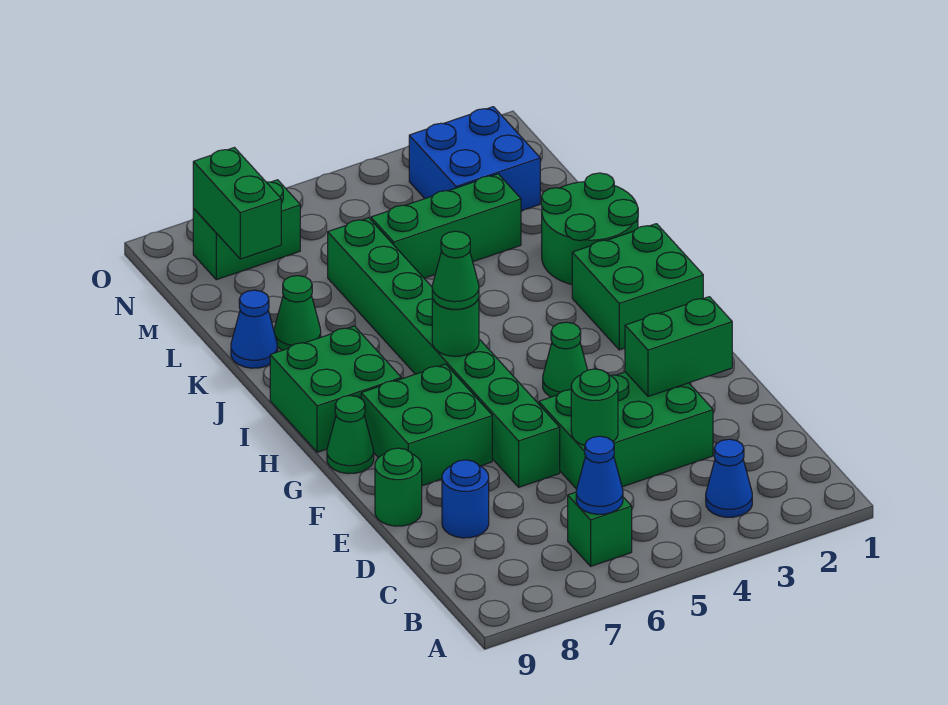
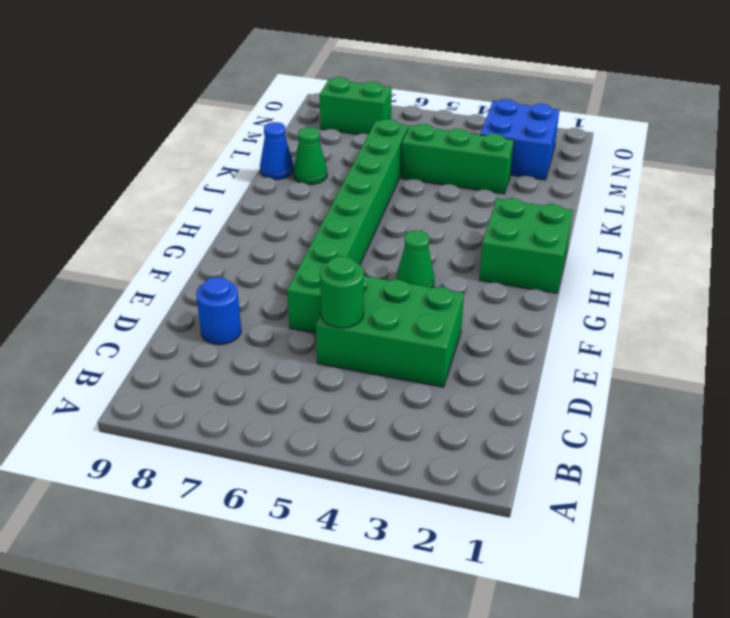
none -> blue 1x1 cone [706,439,752,517]
none -> green 1x1 brick [568,492,632,566]
none -> green 1x1 round brick [375,448,422,526]

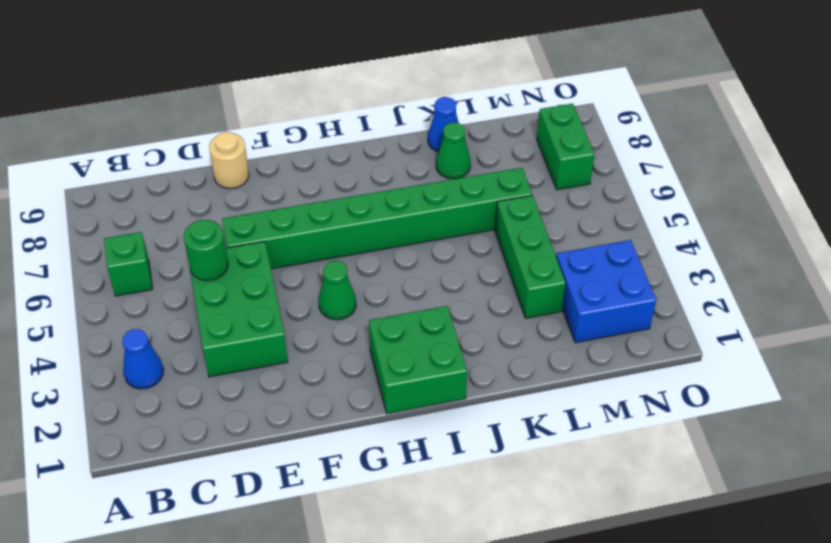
tan 1x1 round brick [209,132,249,189] -> green 1x1 round brick [375,448,422,526]
none -> blue 1x1 round brick [442,460,489,538]
none -> green 2x2 brick [361,364,492,486]
none -> green 1x1 cone [327,396,374,474]

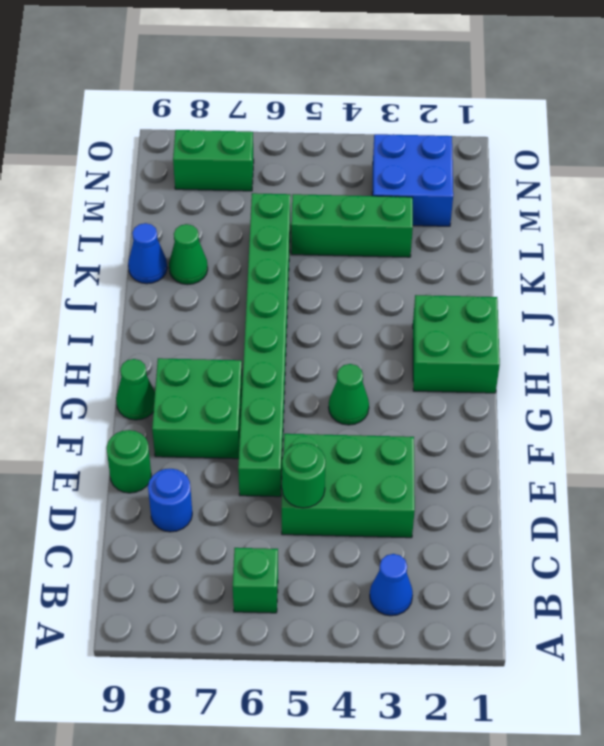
none -> green 2x2 brick [270,326,401,452]
none -> green 2x2 round brick [541,173,638,284]
none -> blue 1x1 cone [576,436,623,514]

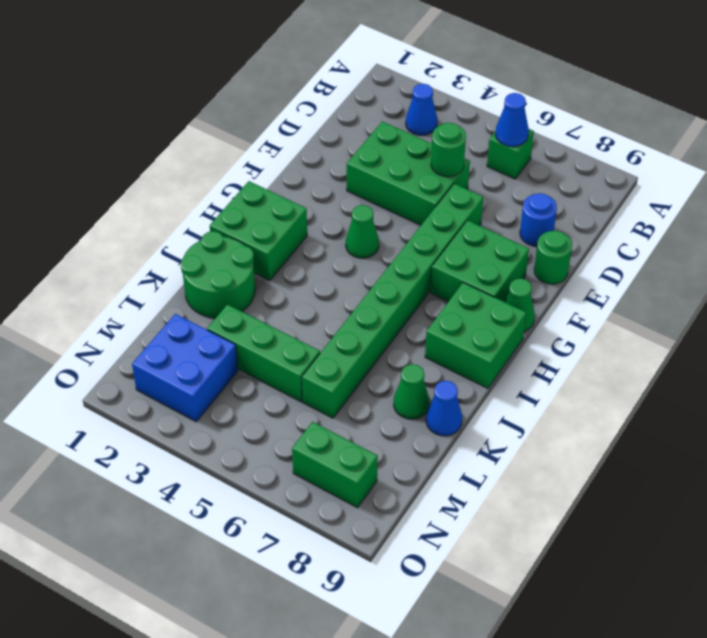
none -> green 1x2 brick [625,297,732,396]
none -> green 1x1 round brick [432,297,479,356]
none -> green 1x2 brick [193,148,281,259]

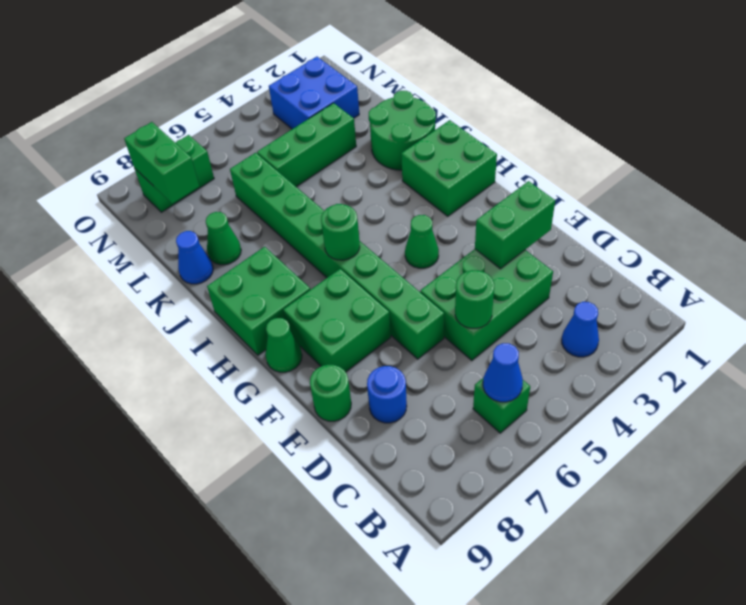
none -> green 1x1 cone [432,231,479,309]

